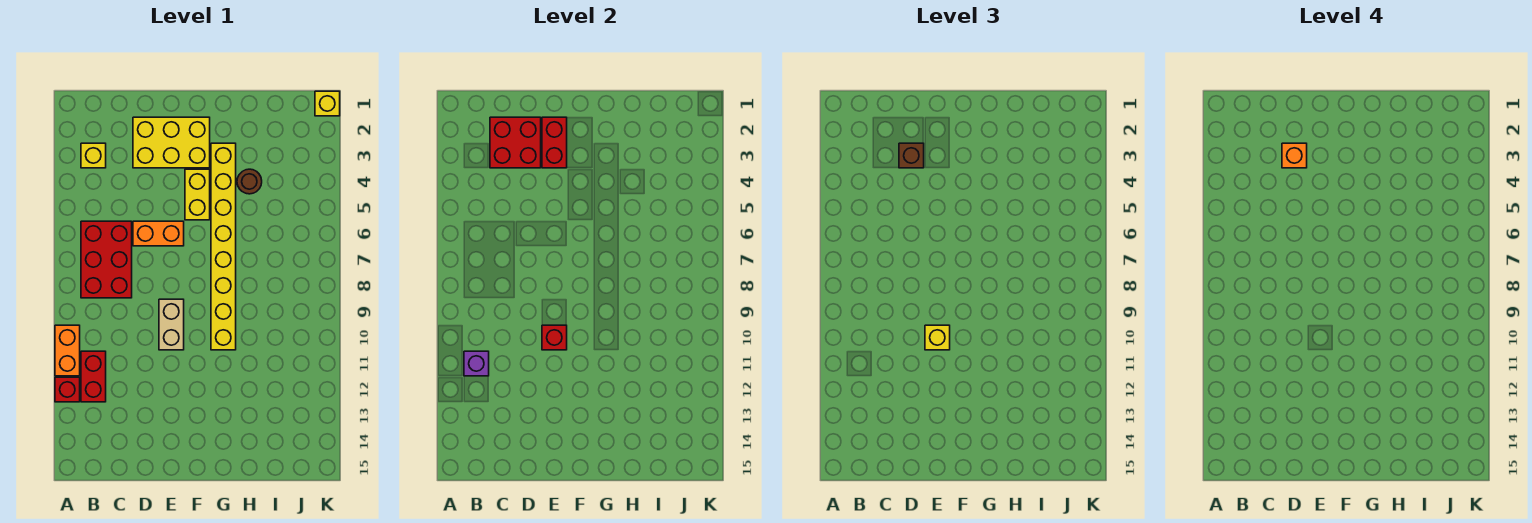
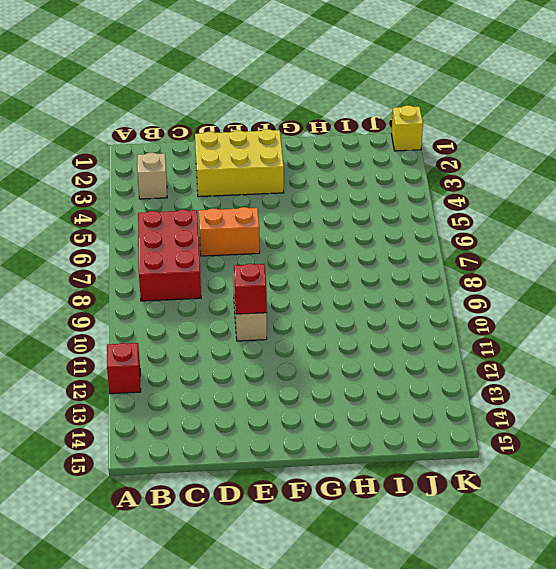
tan 1x1 brick [137,153,167,199] -> yellow 1x1 brick [81,143,106,168]
none -> orange 1x2 brick [55,325,80,376]
none -> red 1x2 brick [81,351,106,402]
none -> yellow 1x2 brick [185,169,210,220]

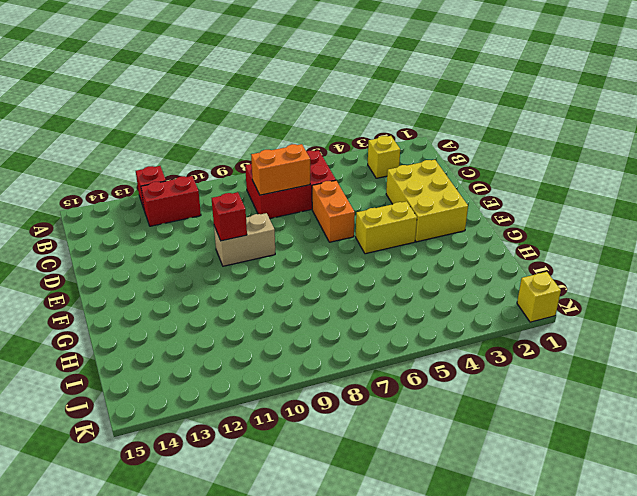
orange 1x2 brick [251,144,310,195] -> orange 1x2 brick moved to [55,325,80,376]
none -> yellow 1x8 brick [211,143,236,350]
none -> brown 1x1 round brick [237,169,262,194]
none -> purple 1x1 brick [464,351,489,376]

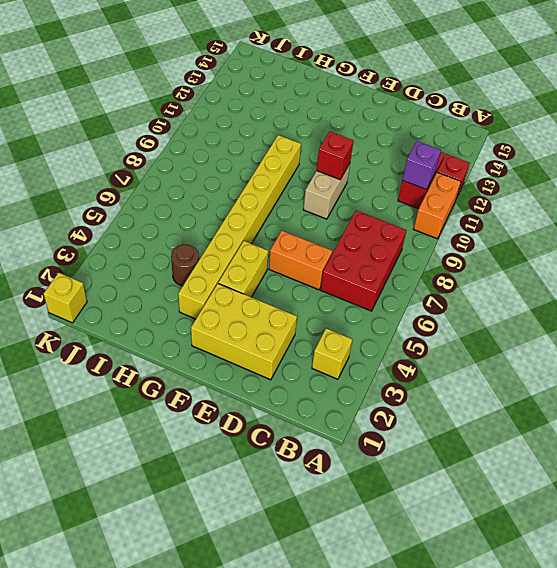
none -> red 2x2 brick [490,117,541,168]
none -> red 1x2 brick [542,117,567,168]
none -> brown 1x1 brick [899,143,924,168]

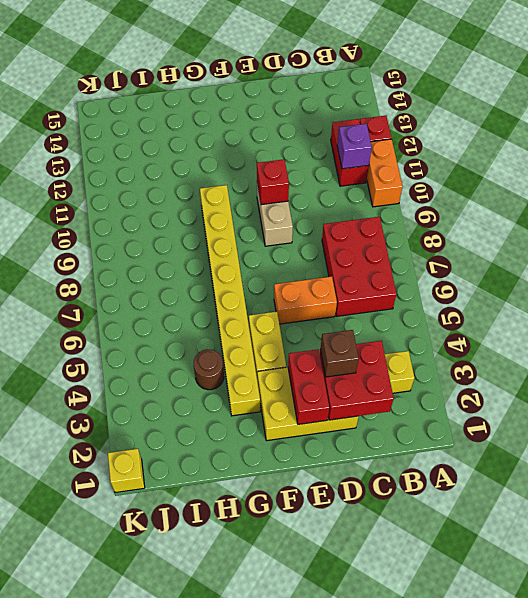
none -> yellow 1x1 brick [925,325,950,350]
none -> orange 1x1 brick [1282,143,1307,168]

